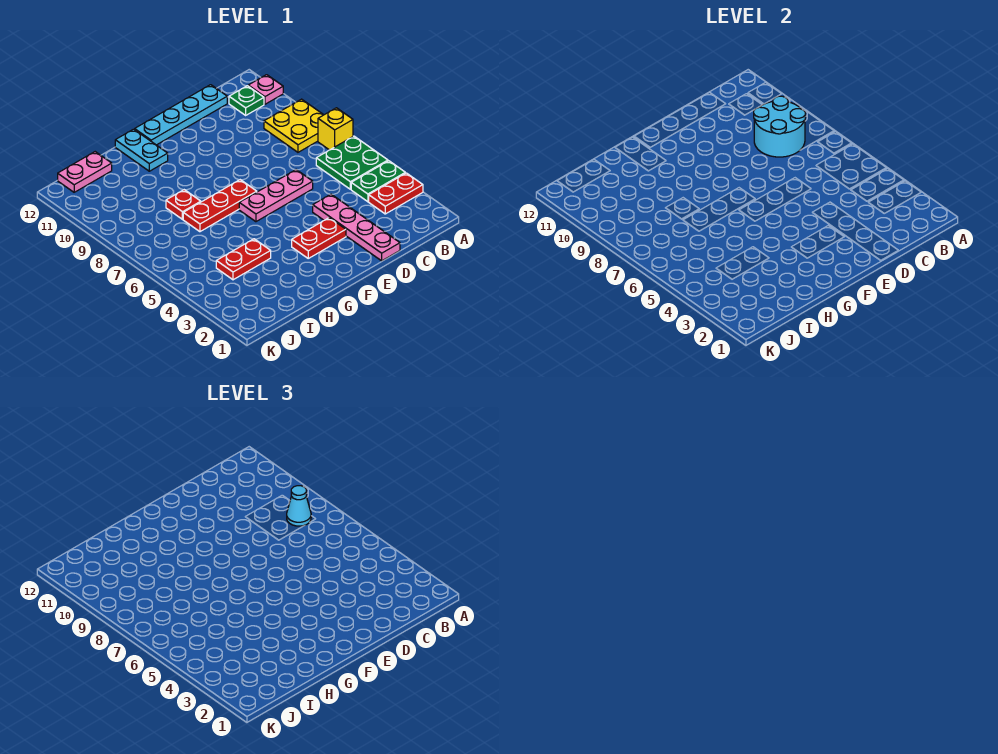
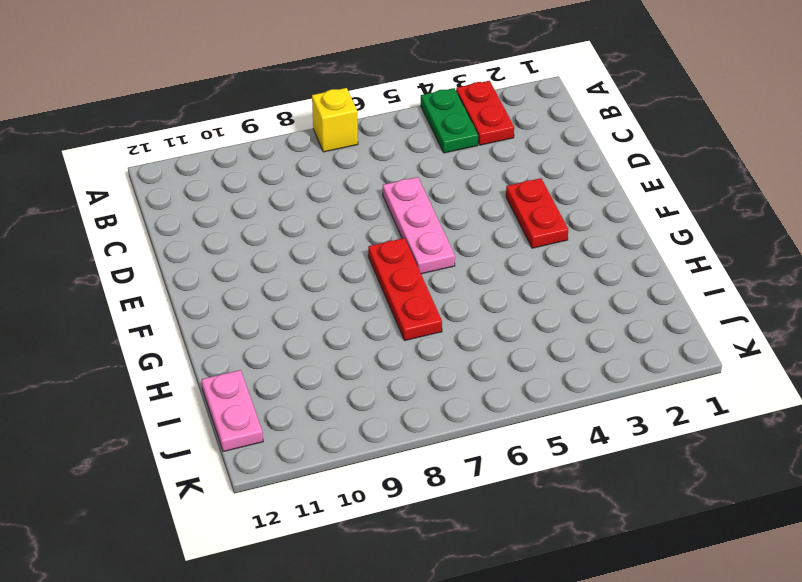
none -> green 2x2 plate [316,136,388,189]
none -> yellow 2x2 plate [264,99,323,152]
none -> pink 1x1 plate [248,75,283,104]

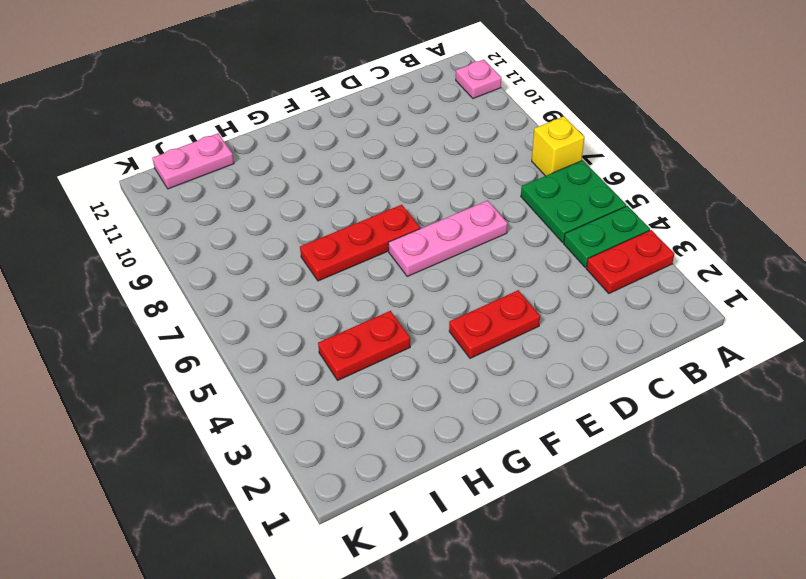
none -> yellow 2x2 plate [264,99,323,152]
none -> green 1x1 plate [229,86,264,115]
none -> cyan 1x4 plate [135,85,227,145]

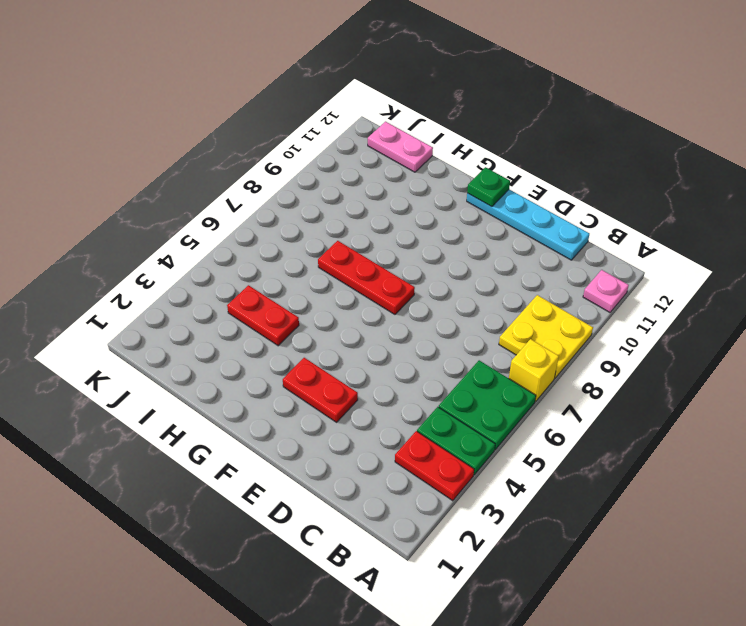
green 1x1 plate [467,167,510,207] -> green 1x1 plate moved to [229,86,264,115]
none -> pink 1x4 plate [313,194,400,261]
none -> pink 1x3 plate [239,170,313,222]
none -> cyan 1x2 plate [115,129,168,171]

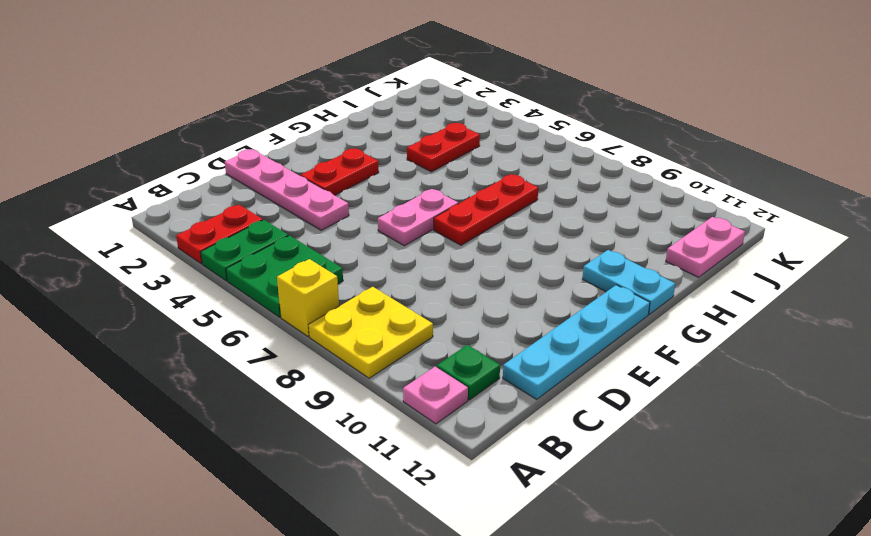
pink 1x2 plate [378,189,458,246] -> pink 1x3 plate [239,170,313,222]
none -> red 1x1 plate [166,190,201,219]
none -> cyan 2x2 round brick [754,96,806,157]
none -> cyan 1x1 cone [287,486,311,526]

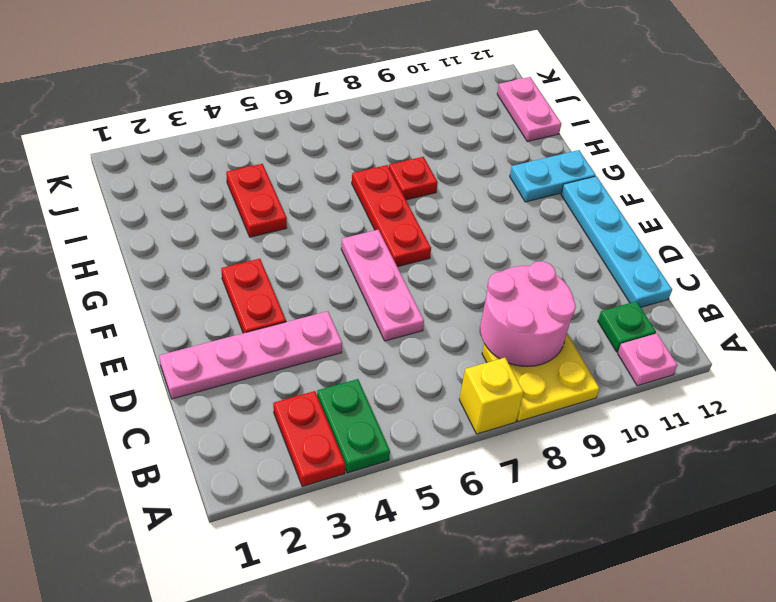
pink 2x2 round brick [480,261,576,366] -> cyan 2x2 round brick [754,96,806,157]
none -> green 2x2 plate [316,136,388,189]
none -> cyan 1x1 cone [287,486,311,526]

